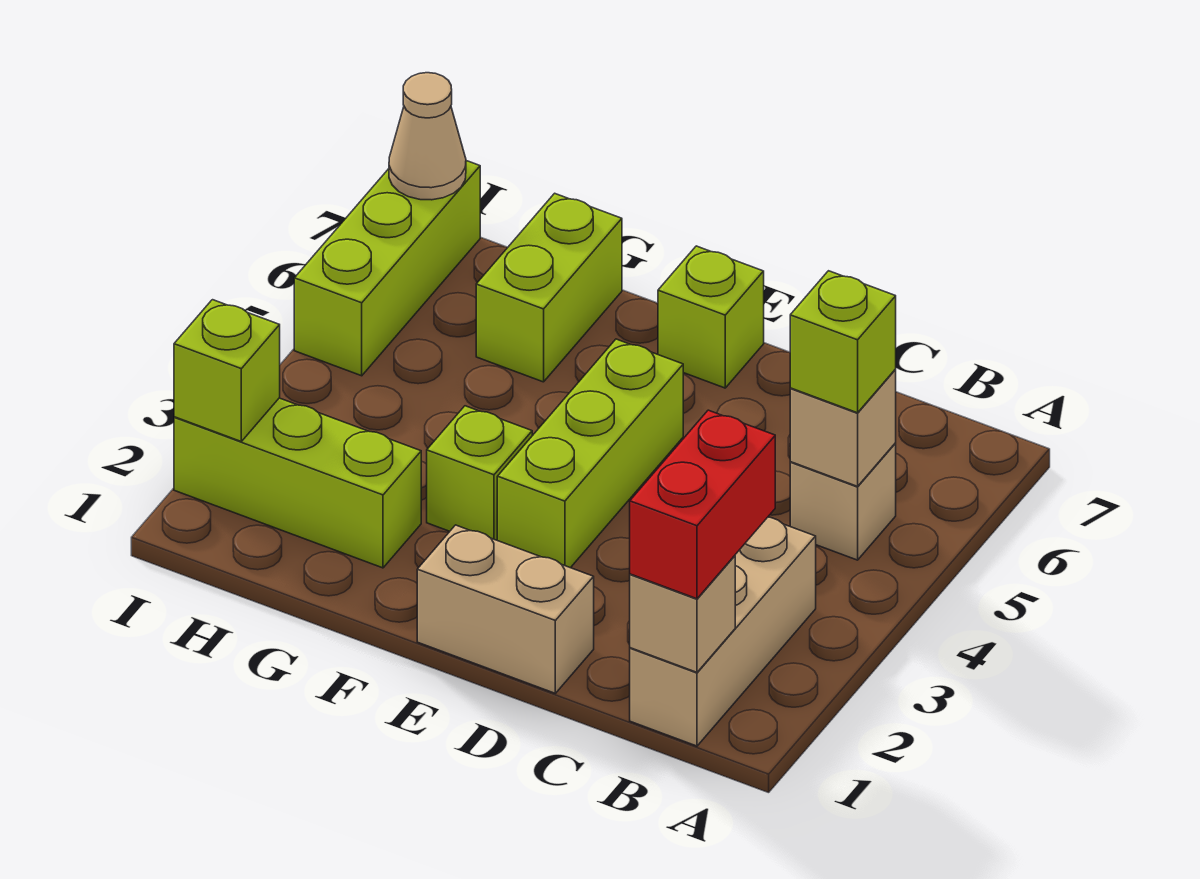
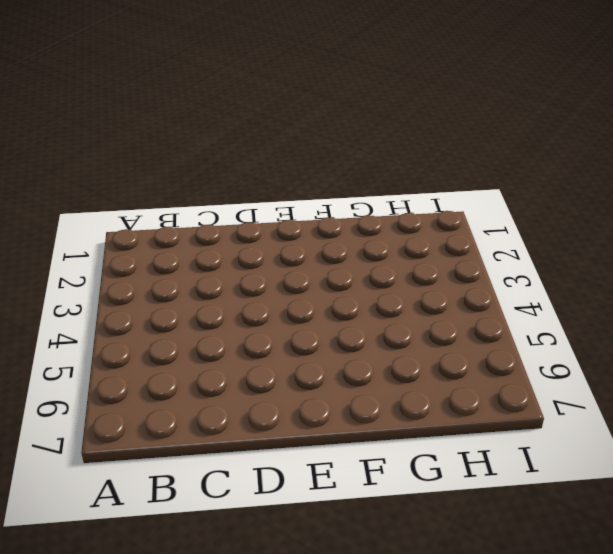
none -> tan 1x3 brick [630,517,816,746]
none -> tan 1x1 brick [790,443,896,560]
none -> tan 1x2 brick [417,525,594,693]

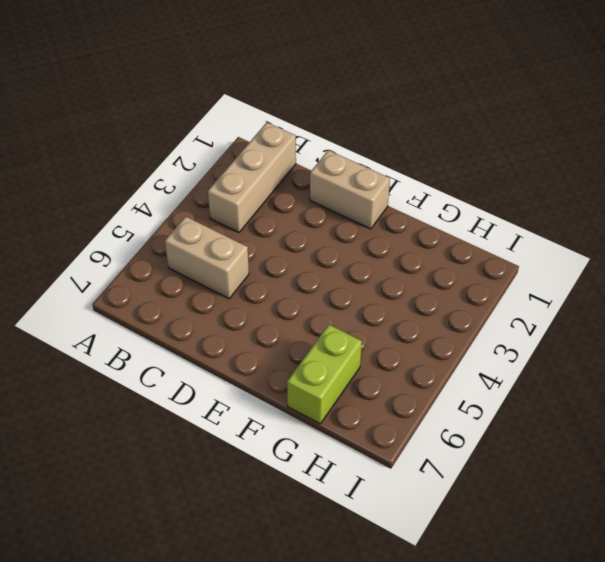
tan 1x2 brick [165,217,249,299] -> tan 1x1 brick [790,443,896,560]
none -> lime 1x3 brick [497,339,683,568]
none -> lime 1x1 brick [658,246,764,388]
none -> lime 1x1 brick [427,406,532,540]

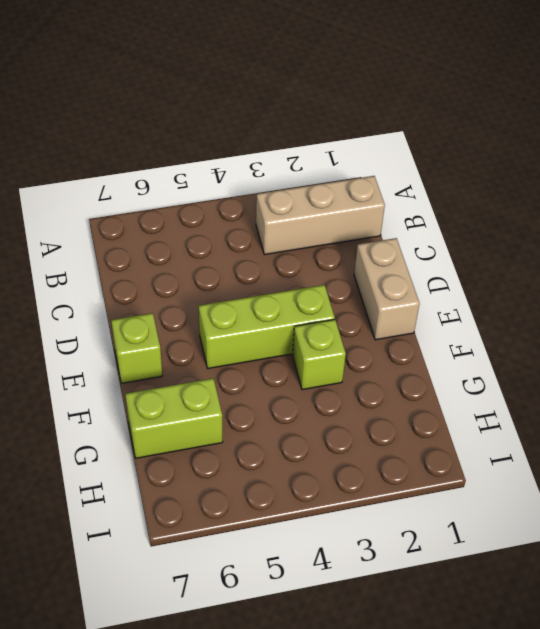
none -> tan 1x1 brick [790,443,896,560]
none -> lime 1x3 brick [174,398,421,568]
none -> lime 1x3 brick [294,161,480,376]

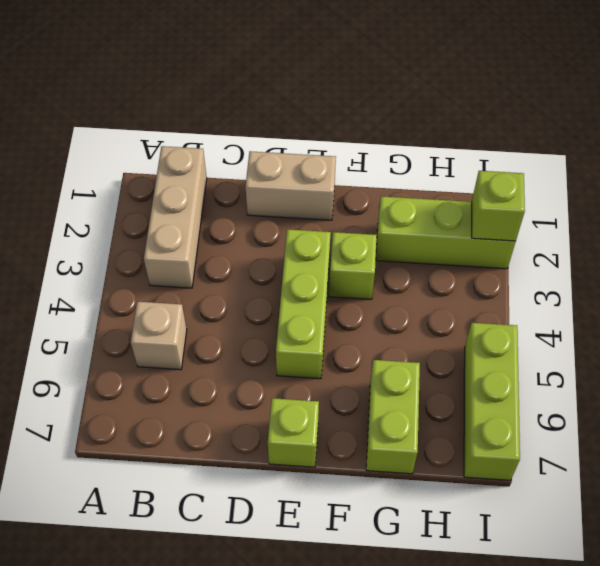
none -> tan 1x1 brick [630,556,735,672]
none -> tan 1x1 brick [790,370,896,486]
none -> tan 1x1 cone [389,73,466,200]

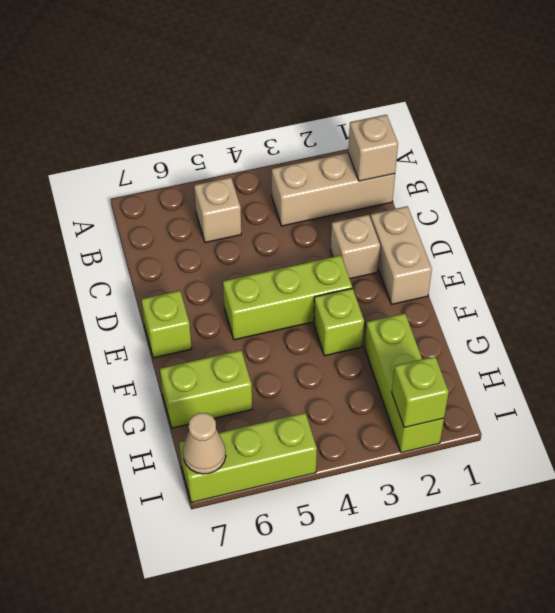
tan 1x1 brick [331,215,380,279] -> tan 1x1 brick moved to [790,370,896,486]
none -> red 1x2 brick [630,410,775,599]
none -> lime 1x1 brick [790,271,896,413]

